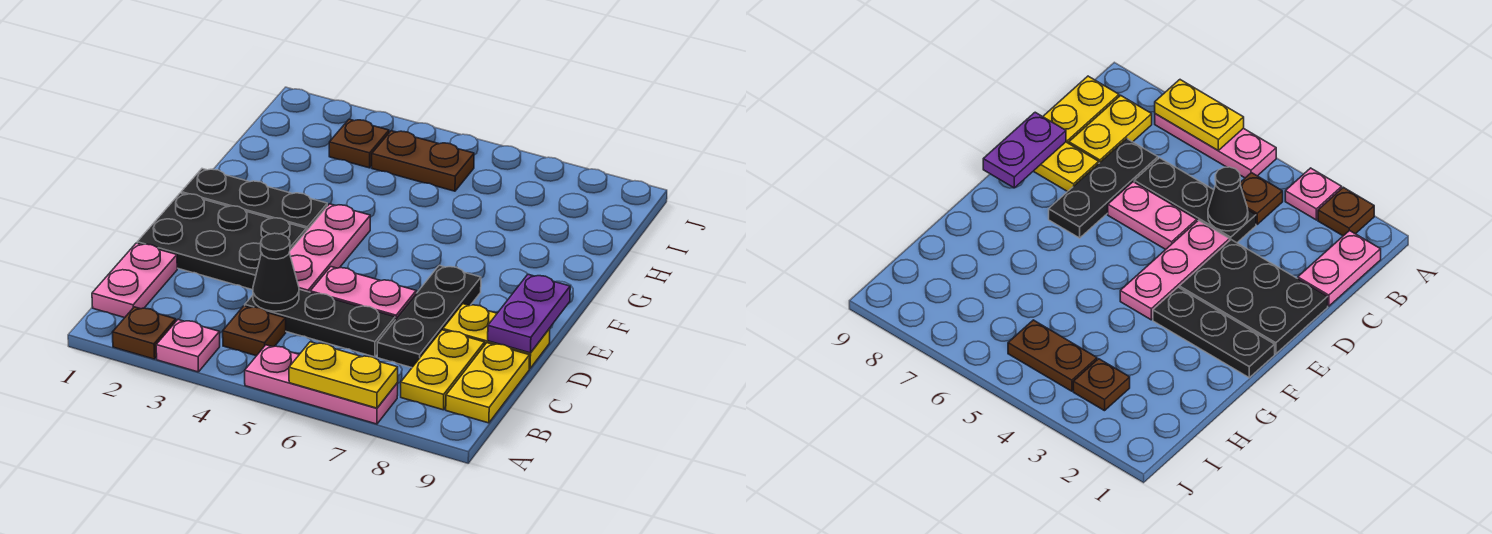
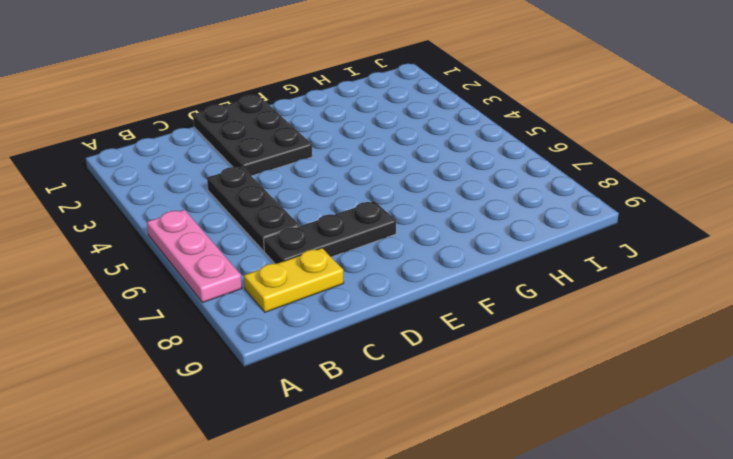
none -> brown 1x1 plate [112,307,176,359]
none -> pink 1x1 plate [156,320,220,372]
none -> pink 1x2 plate [92,243,177,318]

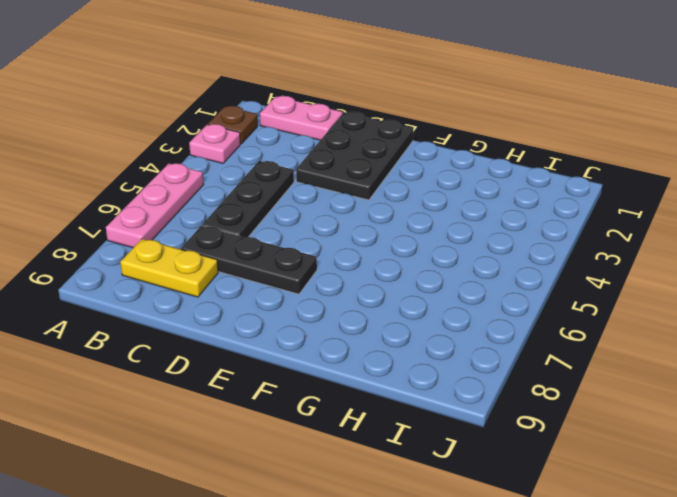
none -> brown 1x1 plate [223,306,286,356]
none -> yellow 1x2 plate [446,343,530,423]
none -> pink 1x3 plate [289,204,370,292]

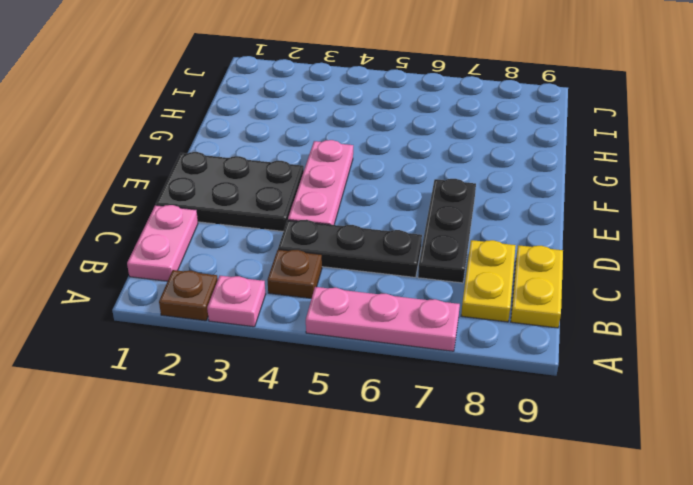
none -> pink 1x2 plate [310,267,416,320]
none -> yellow 1x2 plate [443,304,550,369]
none -> black 1x3 plate [181,169,327,231]

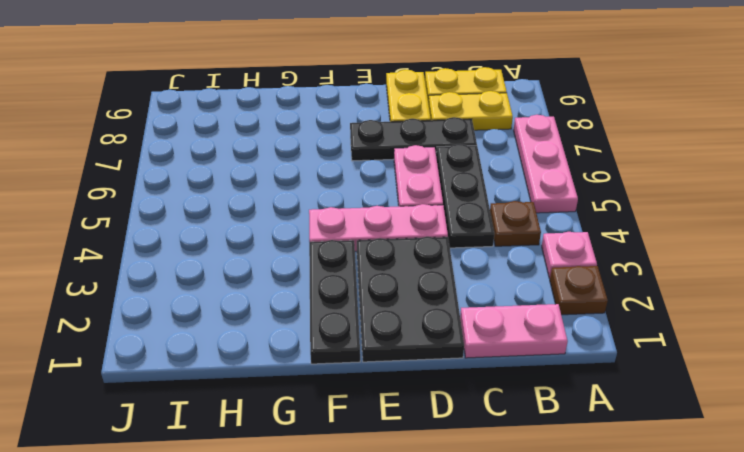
none -> brown 1x1 plate [329,119,389,168]
none -> brown 1x2 plate [372,131,474,191]
none -> yellow 1x2 plate [289,342,398,408]

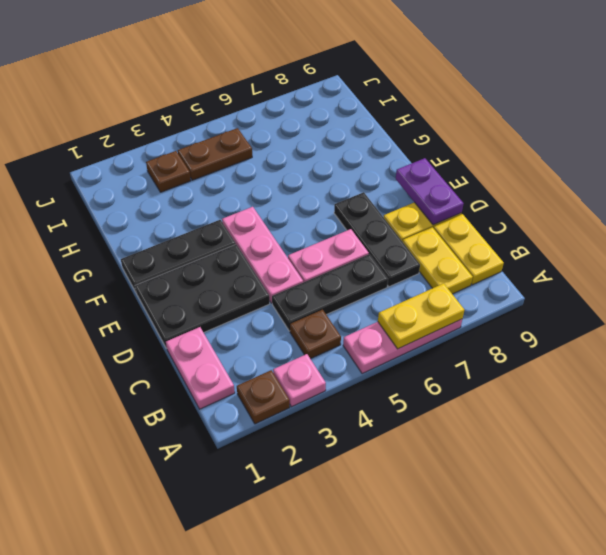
none -> black 1x1 cone [253,233,299,311]

